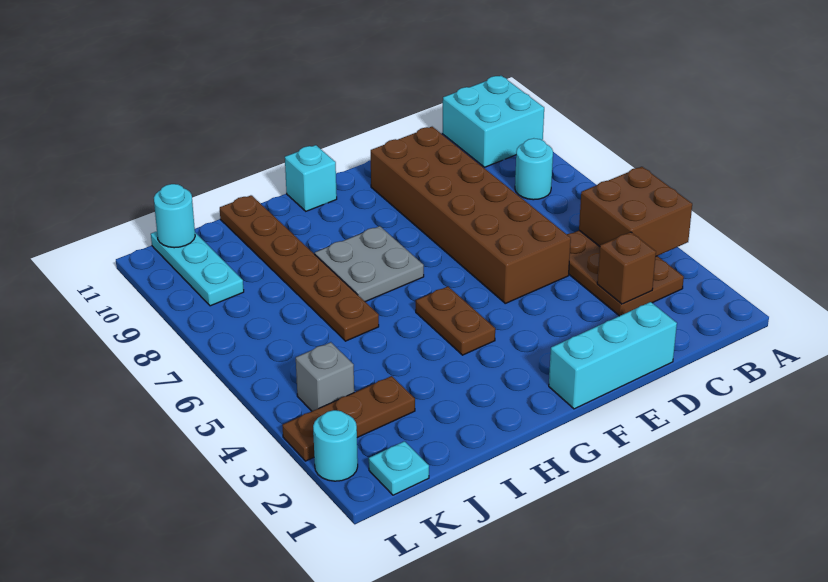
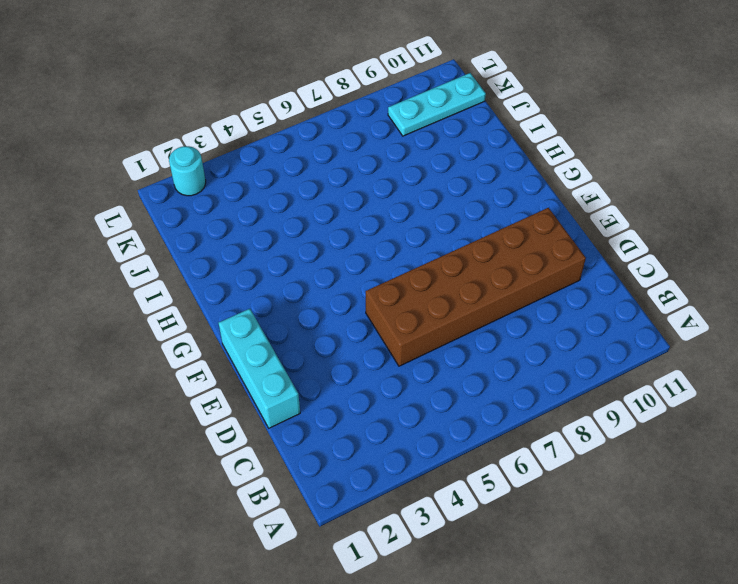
none -> cyan 2x2 brick [442,76,544,167]
none -> brown 2x3 plate [567,231,684,316]
none -> cyan 1x1 round brick [515,138,553,200]

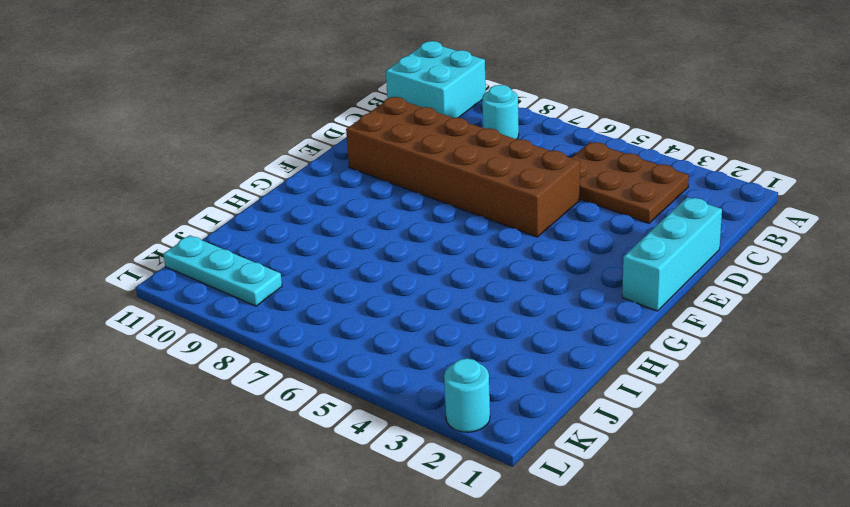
none -> brown 1x2 plate [416,287,495,355]
none -> grey 2x2 plate [315,226,424,302]
none -> cyan 1x1 brick [285,145,337,211]

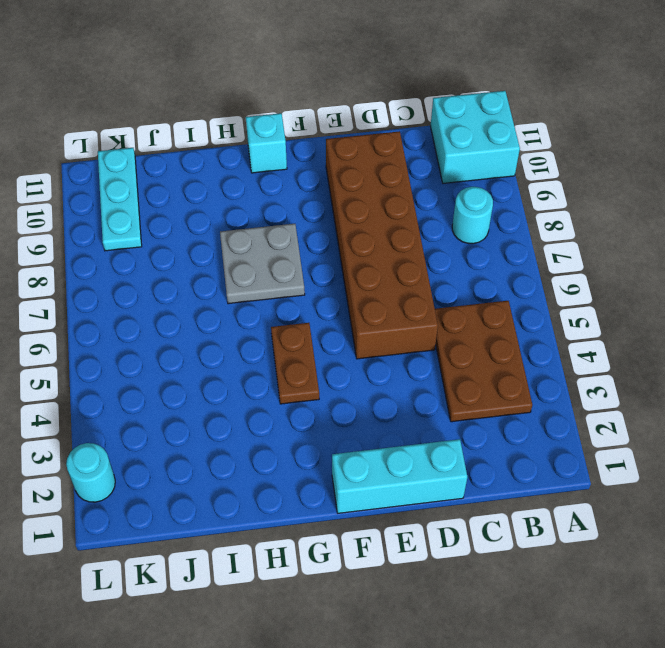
none -> brown 1x6 plate [220,195,379,341]
none -> brown 1x3 plate [282,376,415,461]
none -> cyan 1x1 plate [369,441,429,495]

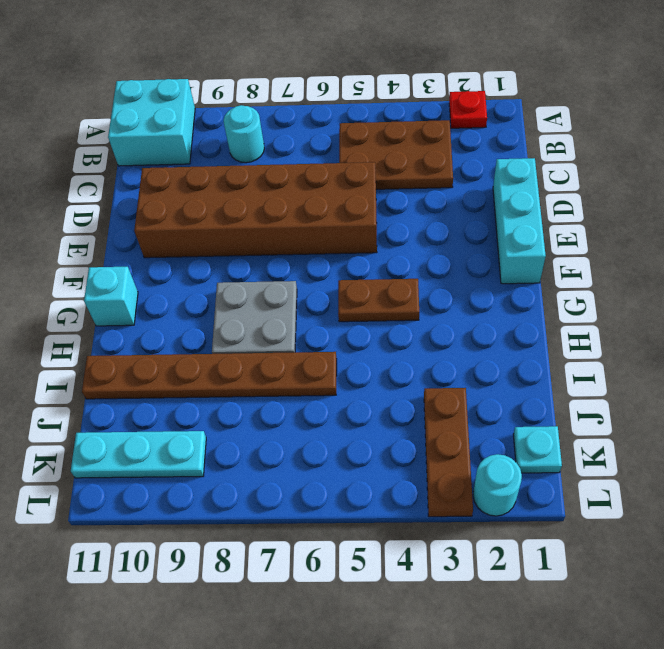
red 1x1 plate [449,91,487,128] -> none
none -> grey 1x1 brick [296,342,354,411]
none -> brown 2x2 brick [579,167,692,256]
none -> brown 1x1 brick [597,232,656,304]

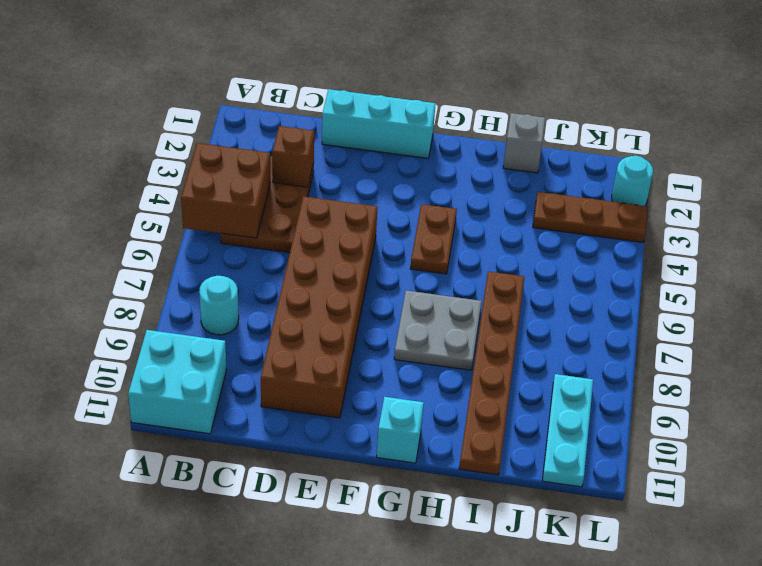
grey 1x1 brick [503,113,545,173] -> grey 1x1 brick moved to [296,342,354,411]
none -> cyan 1x1 plate [369,441,429,495]
none -> cyan 1x1 round brick [154,184,195,248]

